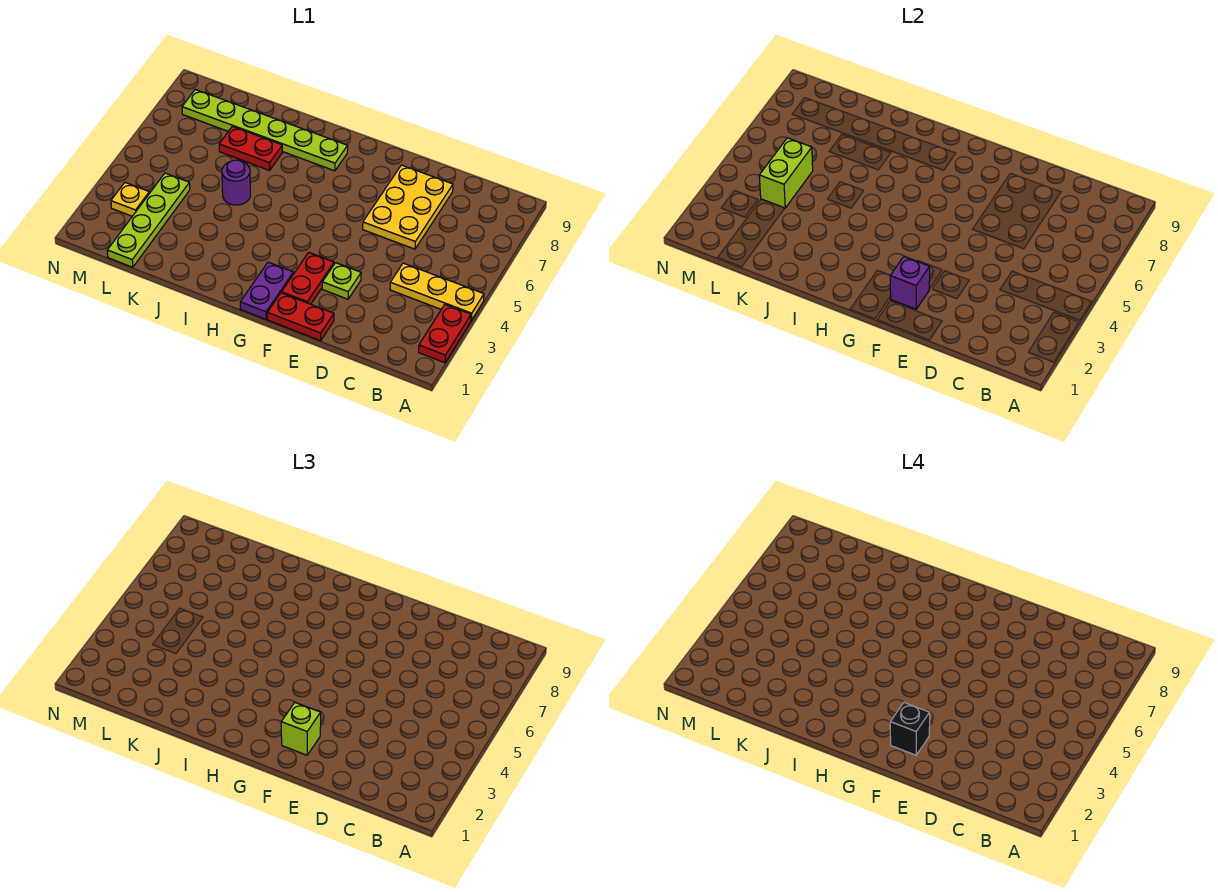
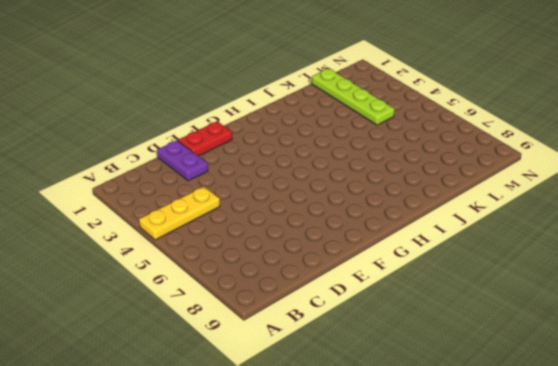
purple 1x2 plate [157,140,208,181] -> purple 1x2 plate moved to [240,262,293,319]
none -> red 1x2 plate [419,304,471,363]
none -> yellow 2x3 plate [363,165,453,249]
none -> lime 1x1 plate [322,263,361,299]

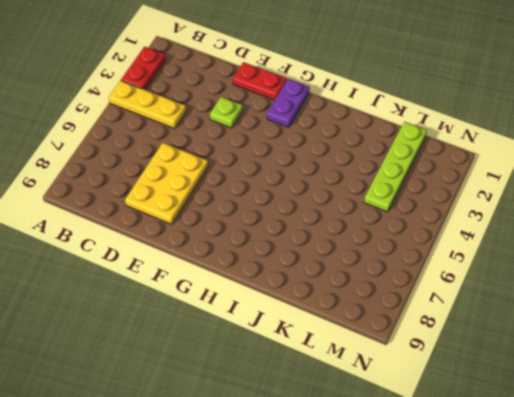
none -> red 1x2 plate [282,253,334,304]
none -> lime 1x6 plate [182,89,348,171]
none -> purple 1x1 round brick [222,160,250,205]

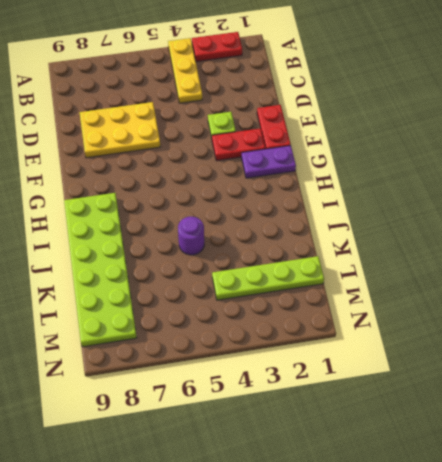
lime 2x6 plate [64,193,137,347] -> lime 1x6 plate [182,89,348,171]
none -> red 1x2 plate [219,126,282,170]
none -> yellow 1x1 plate [111,183,149,216]
none -> purple 1x1 brick [890,257,930,309]

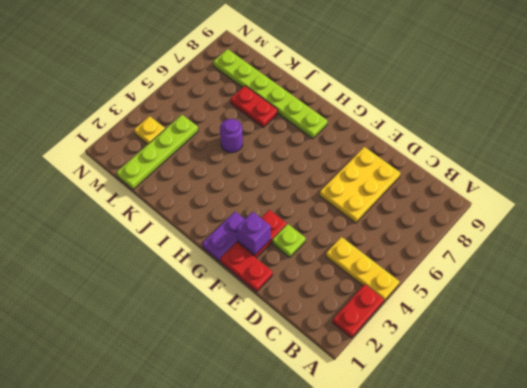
none -> lime 1x2 brick [759,138,813,208]
none -> lime 1x1 brick [281,703,321,755]
none -> black 1x1 brick [890,703,930,755]

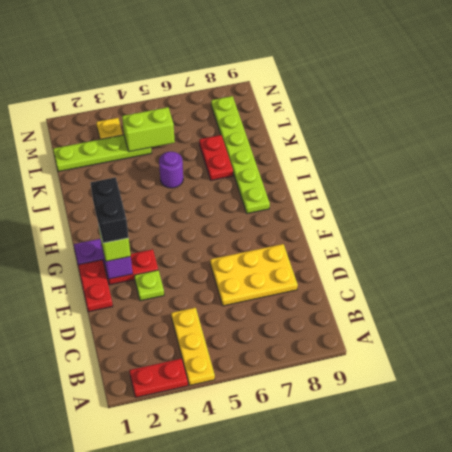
black 1x2 brick [91,177,128,243] -> black 1x1 brick [890,703,930,755]

